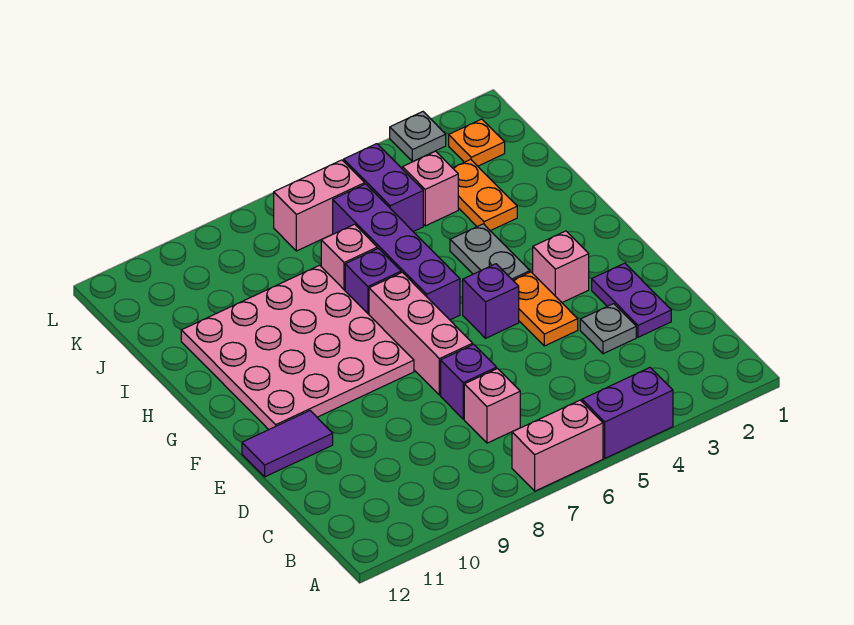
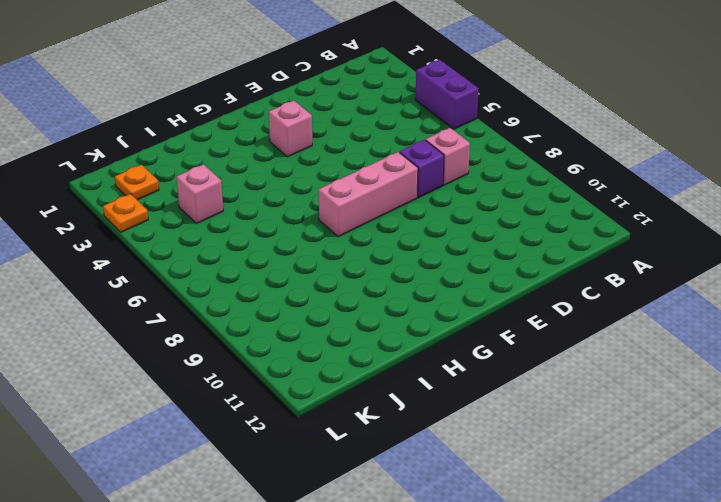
orange 1x1 plate [103,194,148,232] -> grey 1x1 plate [390,112,446,162]
none -> pink 1x2 brick [512,400,603,491]
none -> purple 1x2 plate [592,263,671,337]
none -> grey 1x1 plate [580,304,636,354]

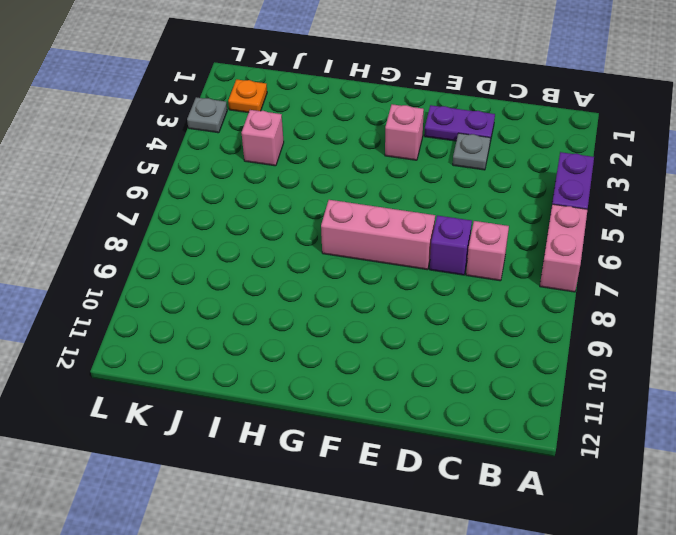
none -> orange 1x2 plate [513,272,578,346]
none -> purple 1x2 tile [242,411,333,477]
none -> purple 1x1 brick [463,264,519,338]

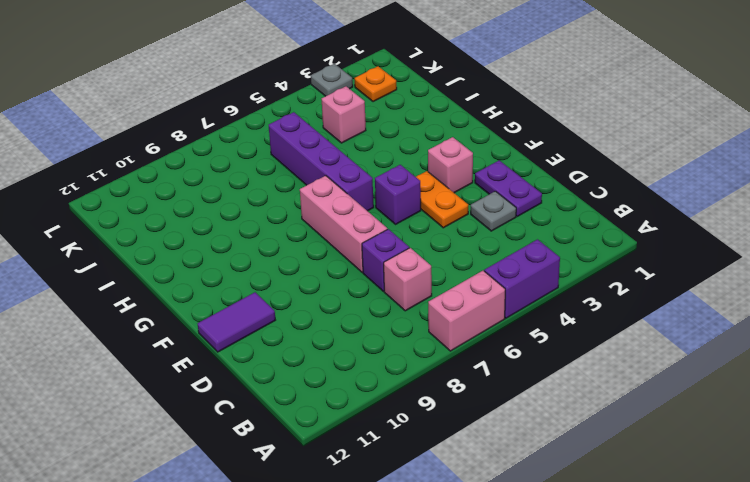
none -> pink 4x4 plate [181,265,414,430]
none -> grey 1x2 plate [450,224,530,280]
none -> purple 1x1 brick [345,248,401,314]

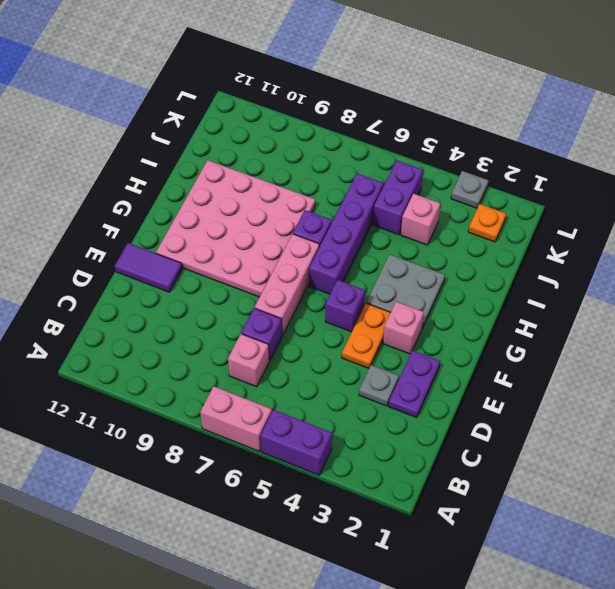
grey 2x2 plate [366,254,445,328] -> grey 1x2 plate [450,224,530,280]
none -> orange 1x2 plate [453,159,517,231]
none -> pink 1x1 brick [321,224,377,290]
none -> pink 1x2 brick [274,160,365,251]

